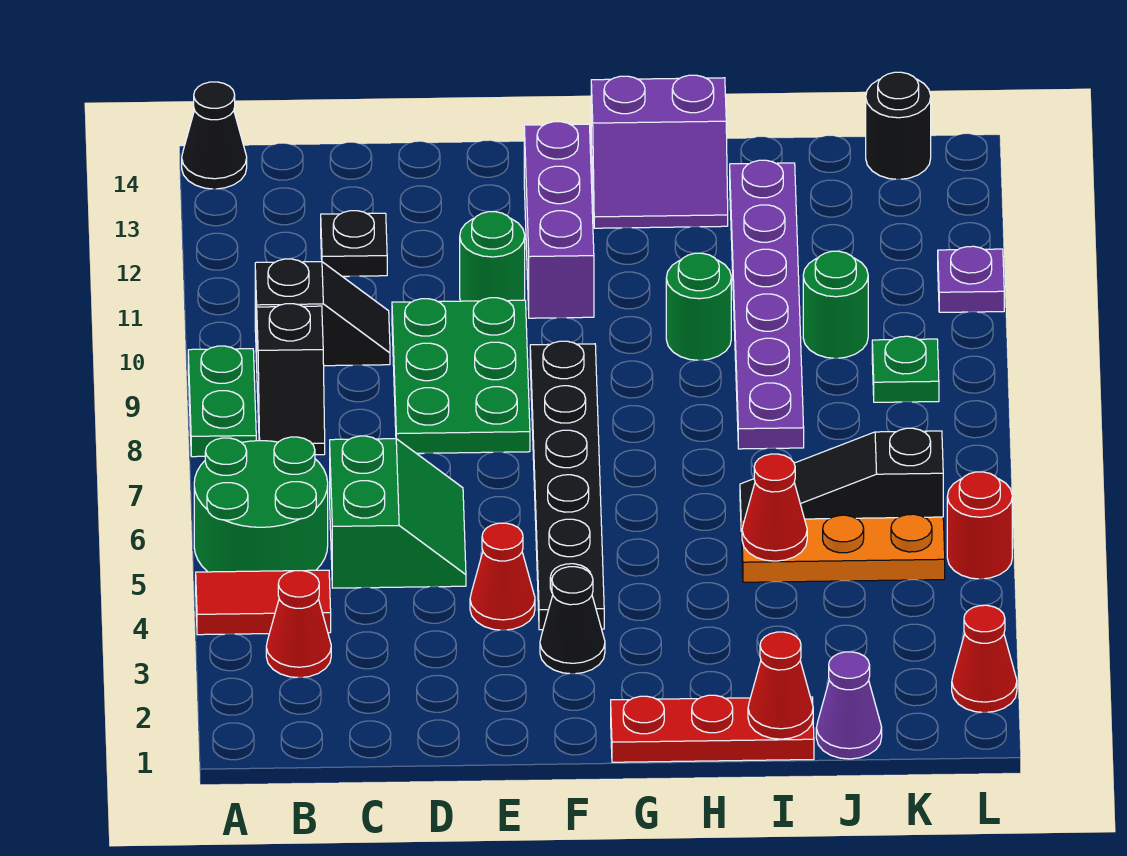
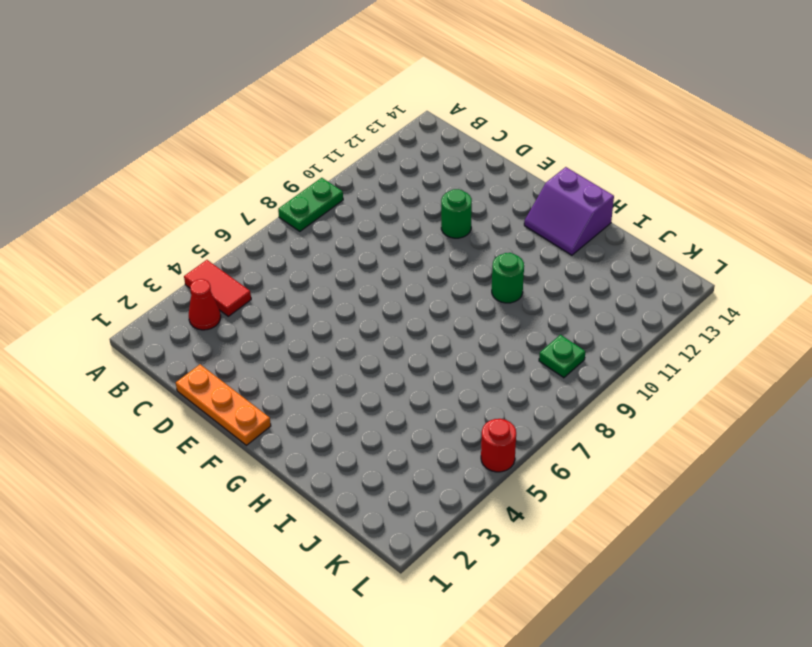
orange 1x3 plate [176,364,271,445] -> orange 1x3 plate moved to [741,514,945,582]
none -> green 2x2 round brick [194,437,328,572]
none -> black 1x1 cone [182,82,247,189]
none -> black 1x2 slope [257,304,325,455]
none -> black 1x2 slope [255,259,390,366]

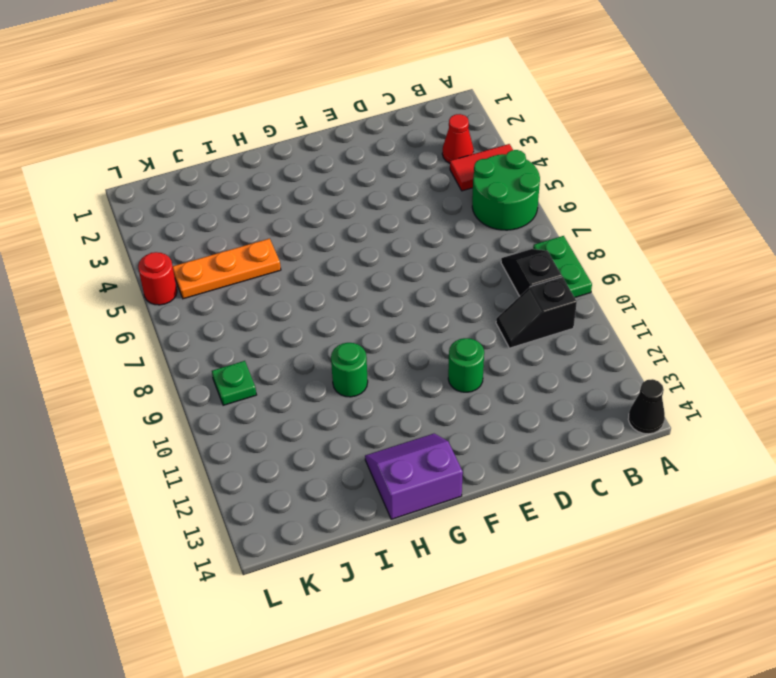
none -> green 2x2 slope [330,436,466,588]
none -> black 1x1 plate [321,211,387,276]
none -> green 2x3 plate [392,298,530,453]
none -> red 1x1 cone [470,523,535,630]

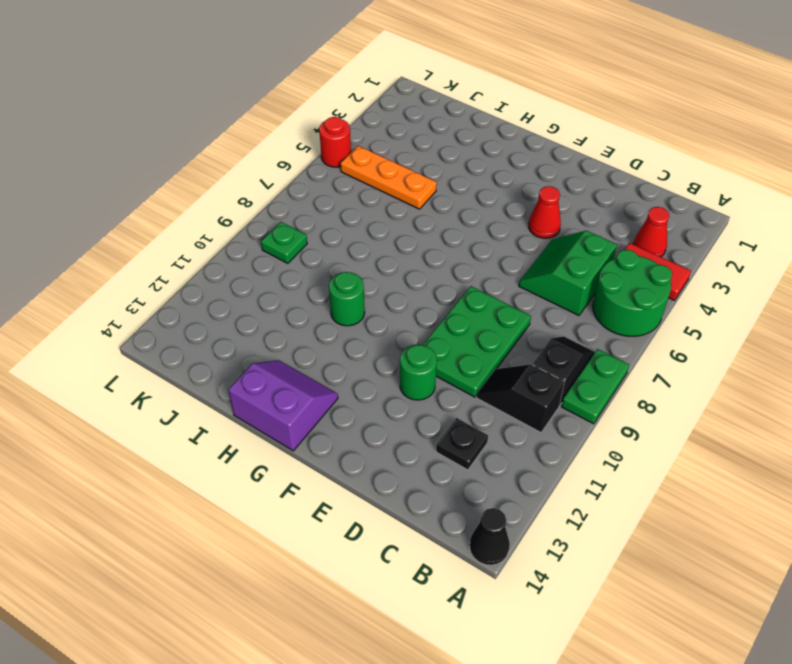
none -> black 1x1 cone [540,567,605,674]
none -> black 1x6 plate [530,341,604,630]
none -> purple 1x3 brick [524,122,594,318]
none -> red 1x3 plate [611,695,814,762]

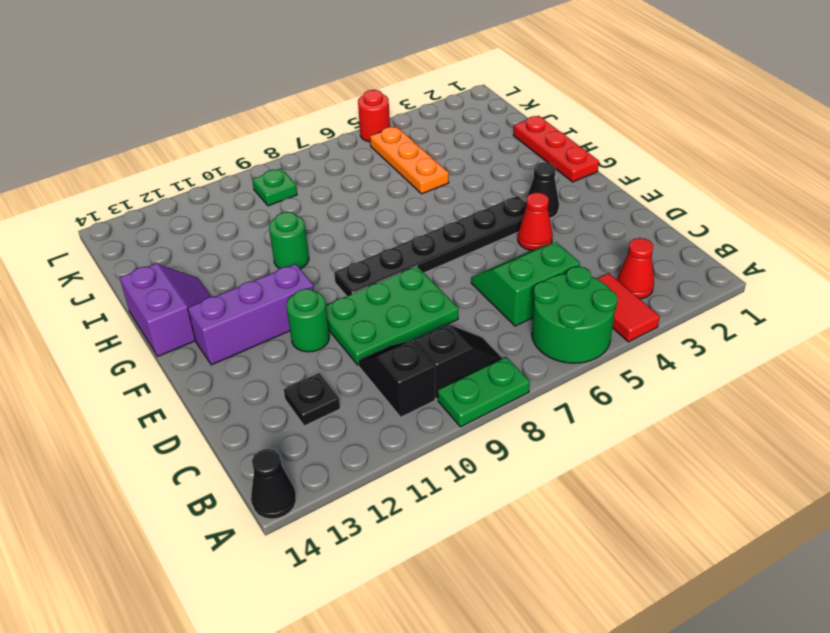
none -> black 1x3 slope [740,428,943,520]
none -> purple 1x6 plate [730,160,804,449]
none -> purple 1x1 cone [816,652,882,759]
none -> green 1x1 round brick [803,251,868,358]

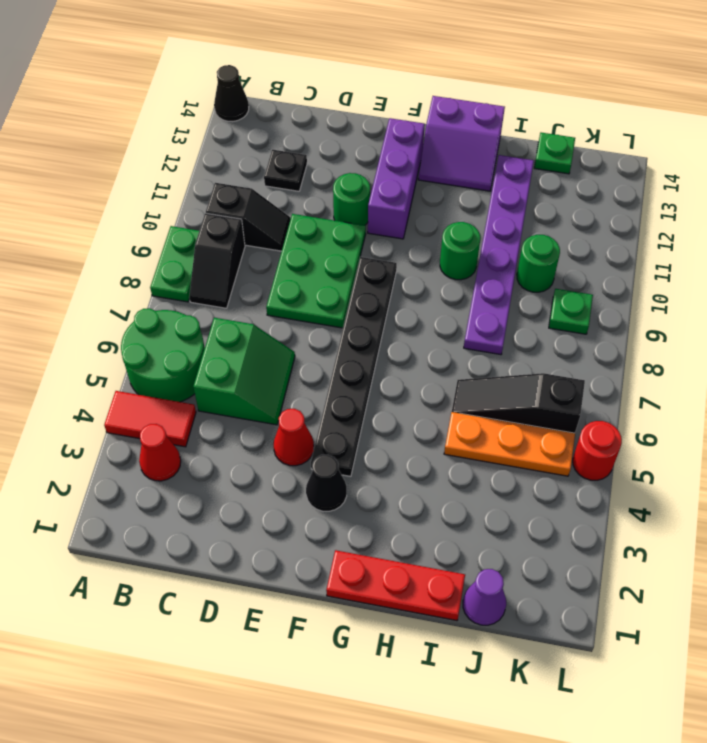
green 1x1 plate [534,133,575,174] -> none
none -> black 1x1 round brick [866,72,931,179]
none -> red 1x1 cone [952,605,1017,712]
none -> purple 1x1 plate [938,246,1004,312]
none -> red 1x1 cone [748,632,813,739]

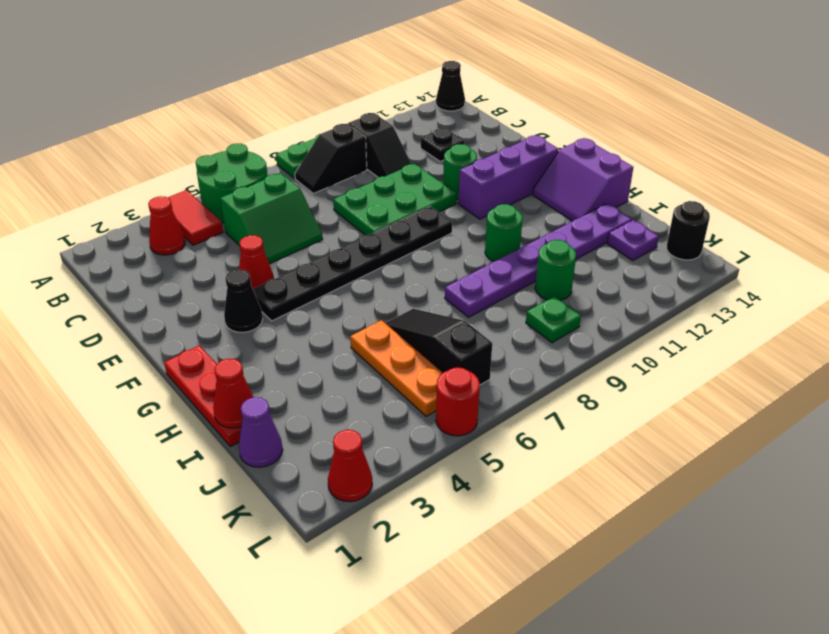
purple 1x1 plate [607,220,659,260] -> purple 1x1 plate moved to [938,246,1004,312]
none -> red 1x1 cone [742,454,807,561]

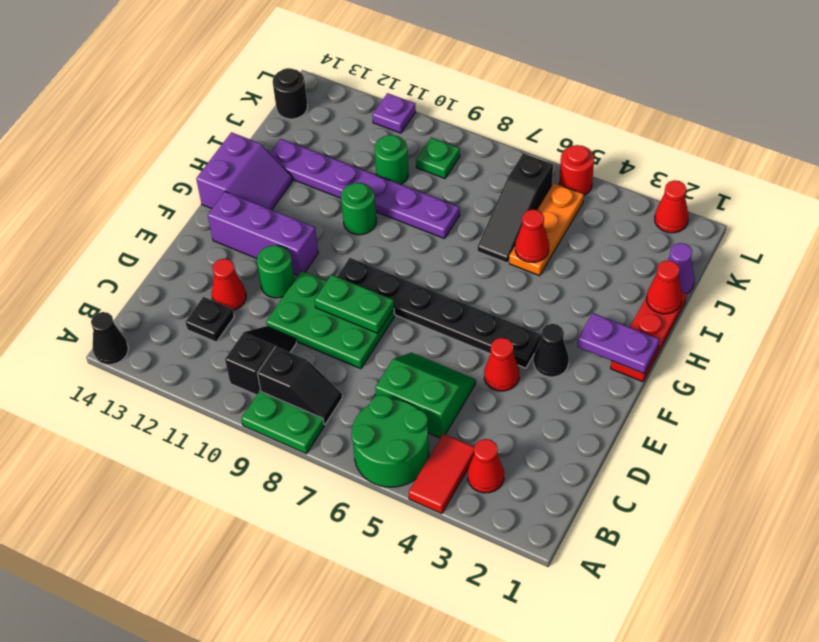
red 1x1 cone [212,259,246,310] -> none
green 1x2 plate [315,275,394,333] -> none
purple 1x2 plate [577,313,659,373] -> none

